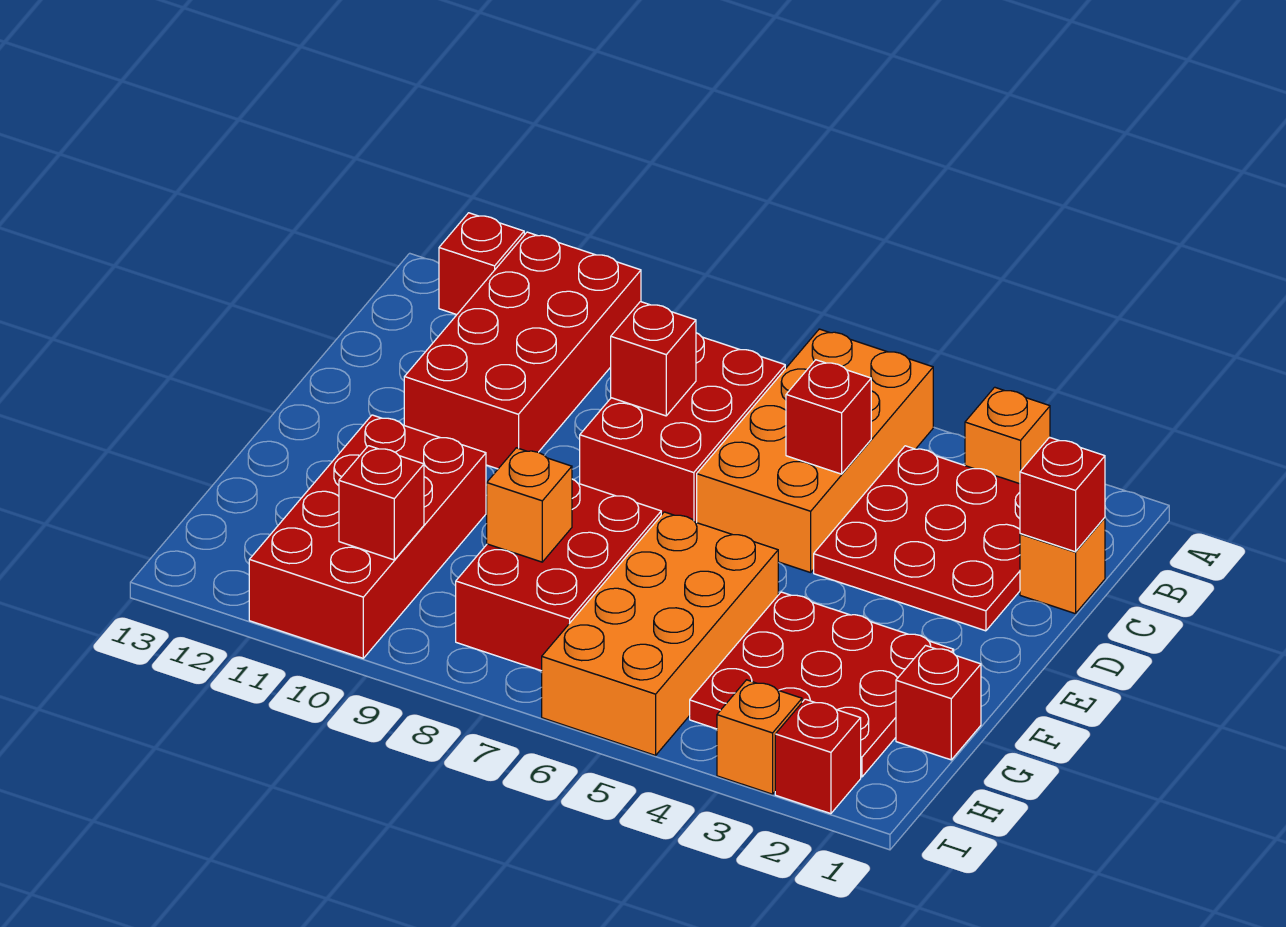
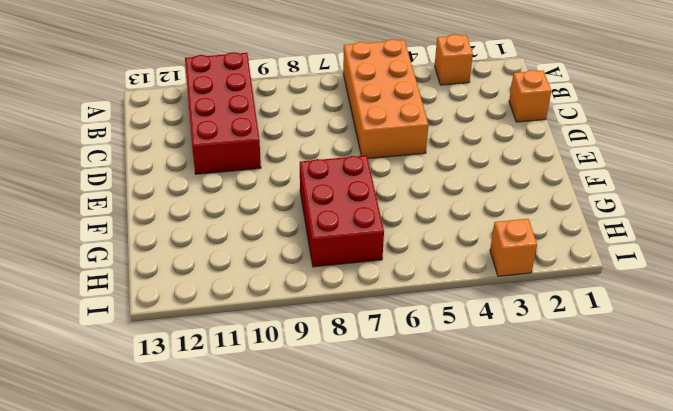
none -> red 1x1 brick [439,213,524,315]
none -> red 3x3 plate [814,446,1020,631]
none -> red 2x3 brick [580,333,785,523]

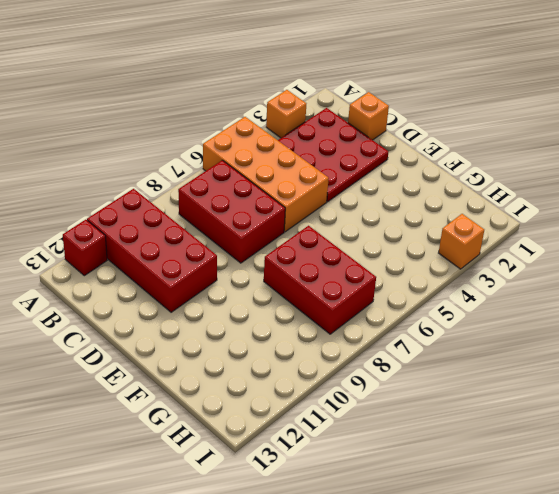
none -> red 3x3 plate [690,592,954,777]
none -> orange 2x4 brick [542,512,778,755]
none -> red 2x4 brick [249,415,486,658]

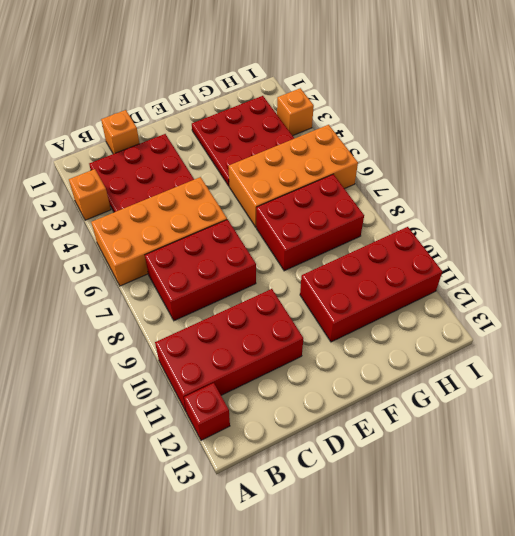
none -> red 1x1 brick [896,646,981,760]
none -> red 1x1 brick [775,699,861,814]
none -> red 1x1 brick [1020,437,1105,552]

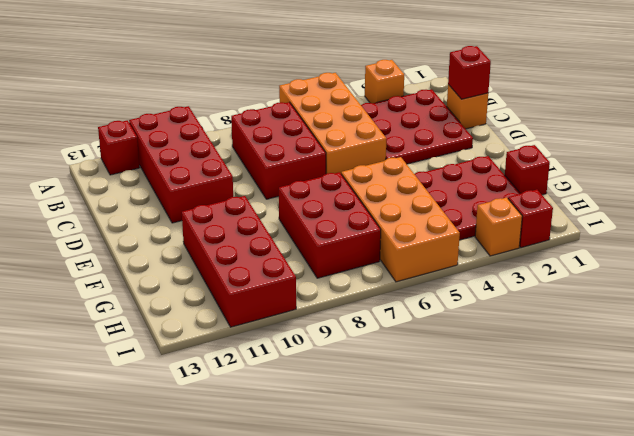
none -> red 1x1 brick [786,360,871,474]
none -> red 1x1 brick [611,302,696,416]
none -> orange 1x1 brick [487,448,572,562]

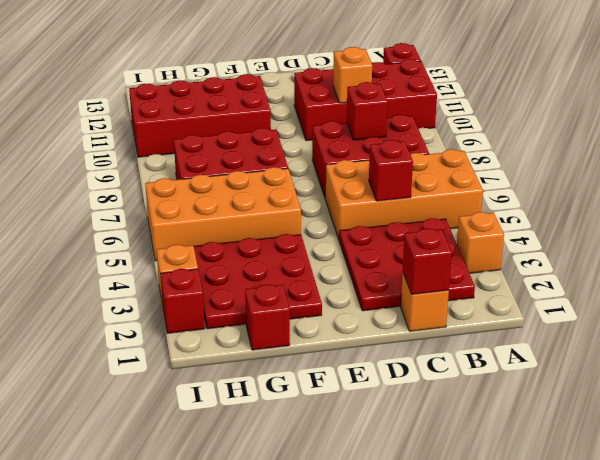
orange 1x1 brick [333,47,372,103] -> orange 1x1 brick moved to [487,448,572,562]
none -> red 1x1 brick [339,446,424,560]

